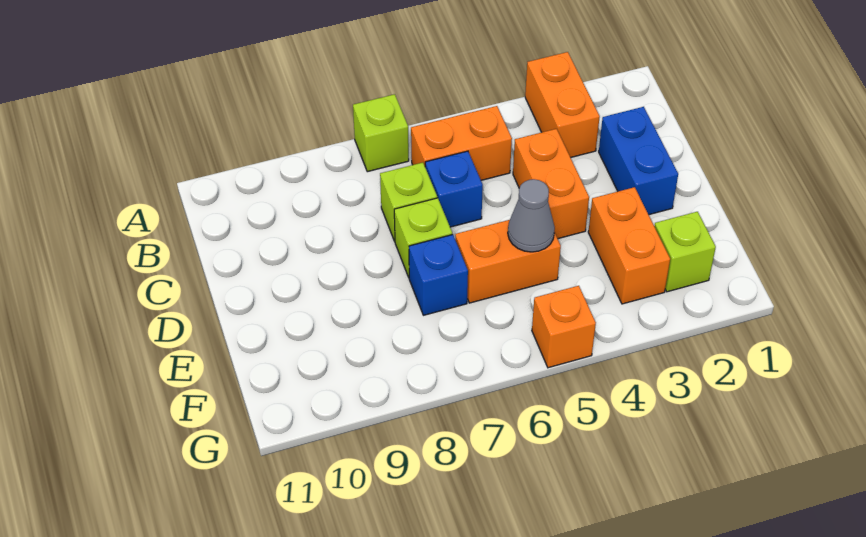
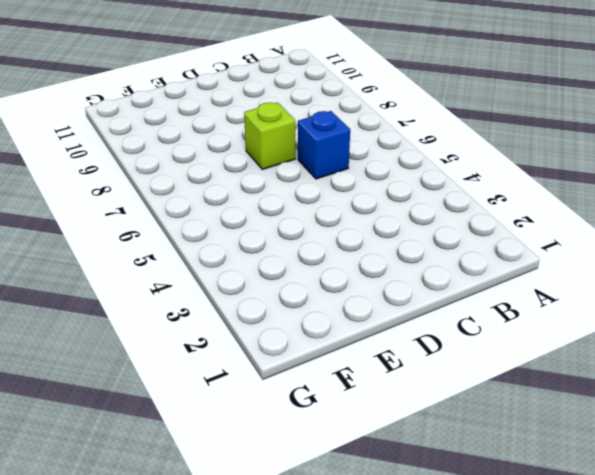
none -> orange 1x2 brick [525,52,600,158]
none -> lime 1x1 brick [353,94,409,172]
none -> orange 1x2 brick [411,106,512,180]

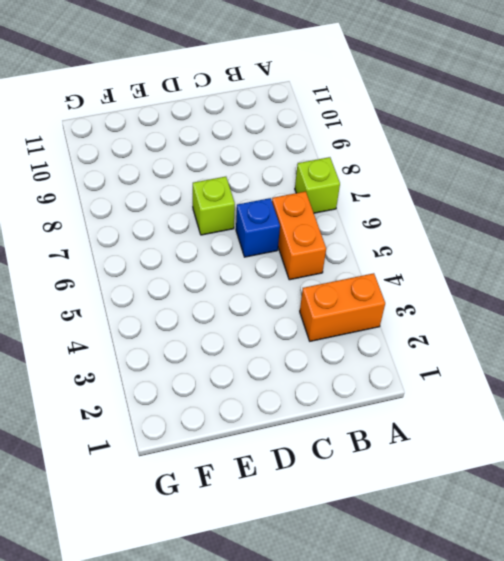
none -> blue 1x2 brick [599,107,678,215]
none -> orange 1x2 brick [513,129,589,239]
none -> lime 1x1 brick [380,163,437,241]

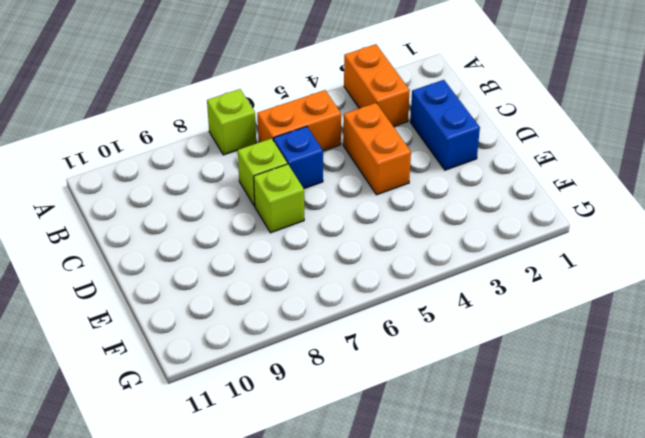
none -> orange 1x2 brick [588,187,670,304]
none -> orange 1x2 brick [455,220,561,303]
none -> blue 1x1 brick [409,235,468,315]

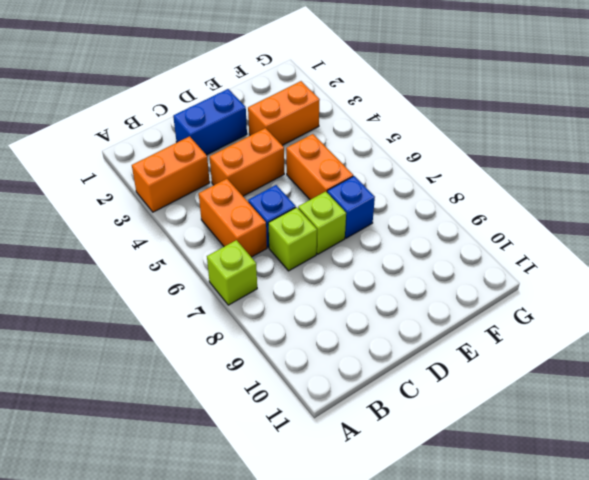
none -> lime 1x1 brick [654,212,716,292]
none -> orange 1x1 brick [532,286,596,368]
none -> grey 1x1 cone [508,179,555,252]

